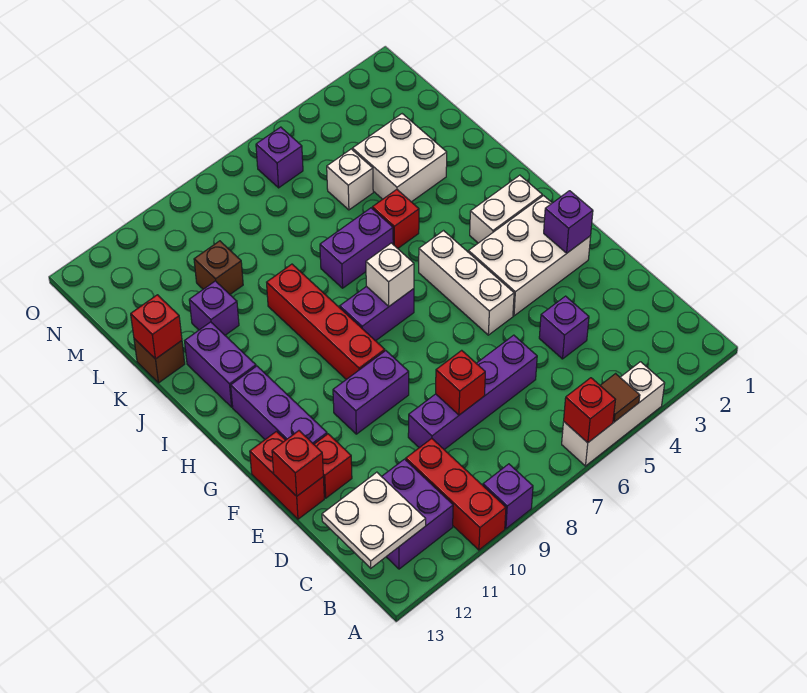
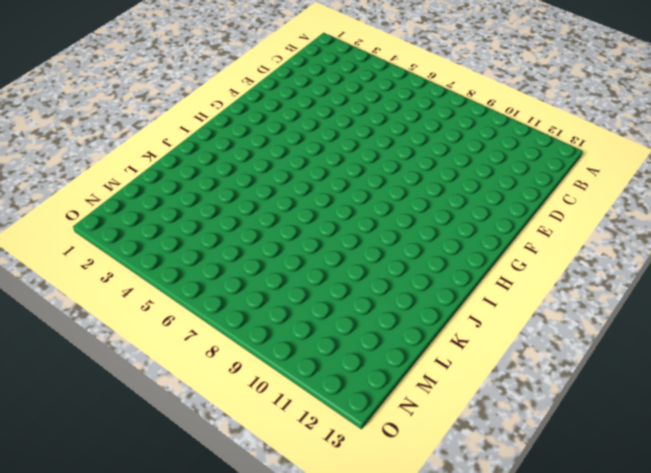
none -> white 1x3 brick [562,362,665,466]
none -> purple 1x1 brick [483,464,533,529]
none -> red 1x3 brick [406,438,506,550]
none -> purple 2x2 brick [382,459,453,569]

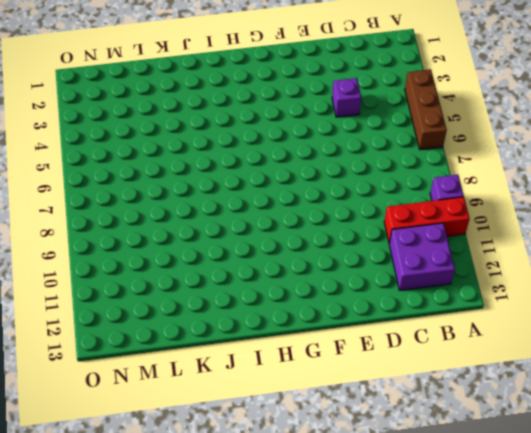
brown 1x3 brick [405,69,447,150] -> white 1x3 brick [562,362,665,466]
none -> purple 1x4 brick [408,335,537,450]
none -> red 1x1 brick [314,434,352,498]
none -> red 1x2 brick [250,431,324,519]
none -> white 2x3 brick [468,196,591,316]

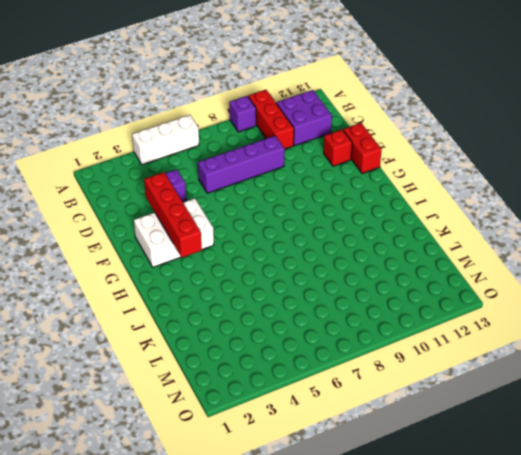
red 1x4 brick [144,172,202,258] -> red 1x4 brick moved to [267,264,385,379]
none -> white 1x3 brick [419,231,514,335]
none -> purple 1x2 brick [333,351,409,434]
none -> purple 1x3 brick [231,366,327,444]
none -> white 1x2 brick [470,175,542,243]

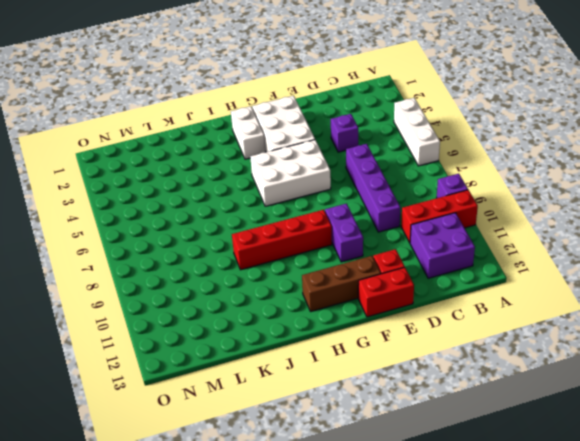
white 2x3 brick [250,140,331,206] -> white 1x3 brick [419,231,514,335]
brown 1x3 brick [302,256,381,311] -> purple 1x3 brick [231,366,327,444]
none -> purple 1x2 brick [340,286,414,341]
none -> purple 1x2 brick [185,322,256,407]
none -> red 1x1 brick [372,190,419,249]
none -> purple 1x2 brick [320,208,393,288]

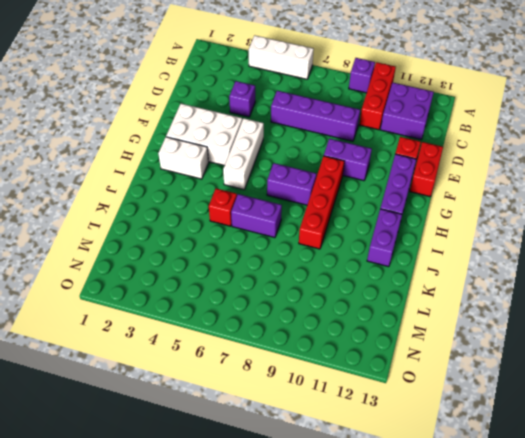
none -> white 2x2 brick [352,114,447,202]
none -> purple 1x1 brick [189,281,239,335]
none -> brown 1x1 brick [134,339,185,383]
none -> white 1x1 brick [327,149,373,210]

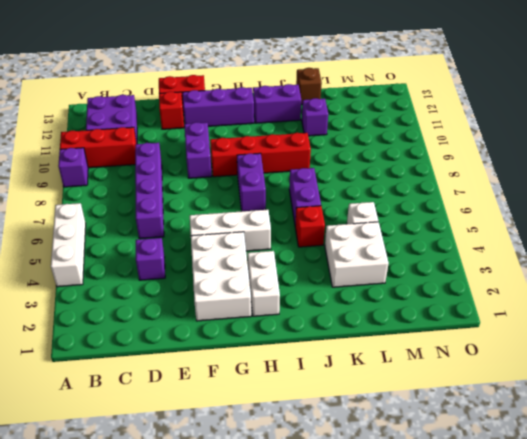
none -> brown 1x1 brick [194,241,243,294]
none -> purple 1x1 brick [256,127,303,188]
none -> brown 1x1 tile [600,374,640,422]
none -> red 1x1 brick [564,378,615,443]

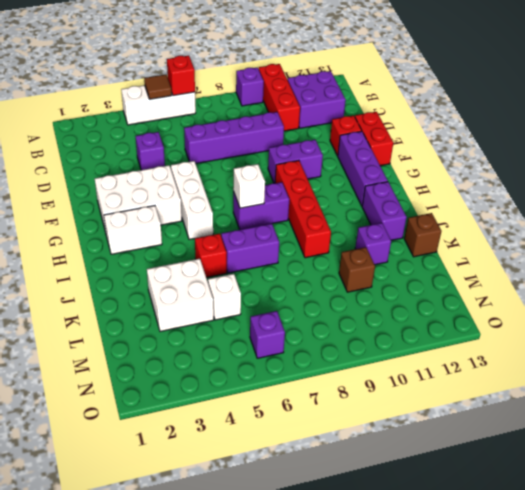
none -> white 2x2 plate [322,472,426,568]
none -> red 1x1 brick [436,350,485,415]
none -> red 1x1 brick [272,431,323,496]
none -> purple 1x1 brick [544,191,593,253]

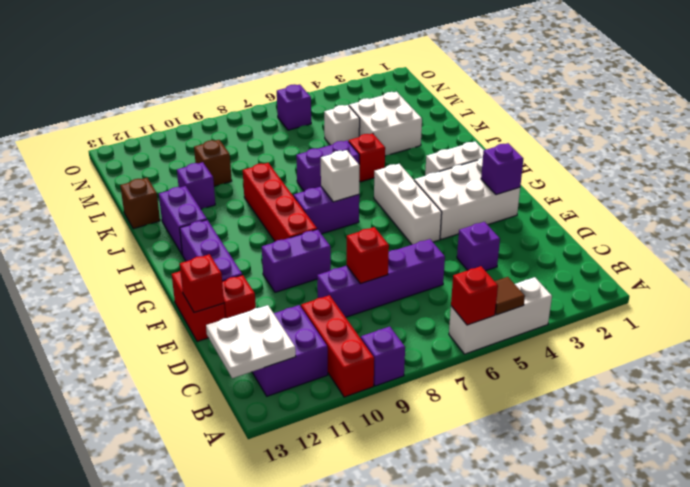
none -> red 1x1 brick [131,295,182,359]

